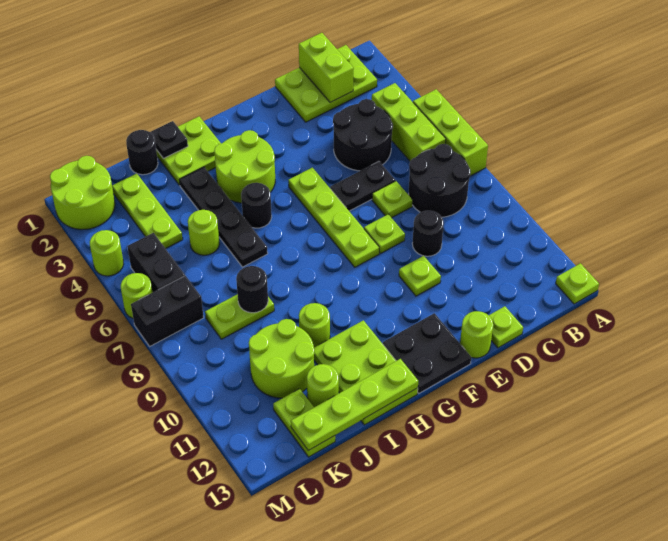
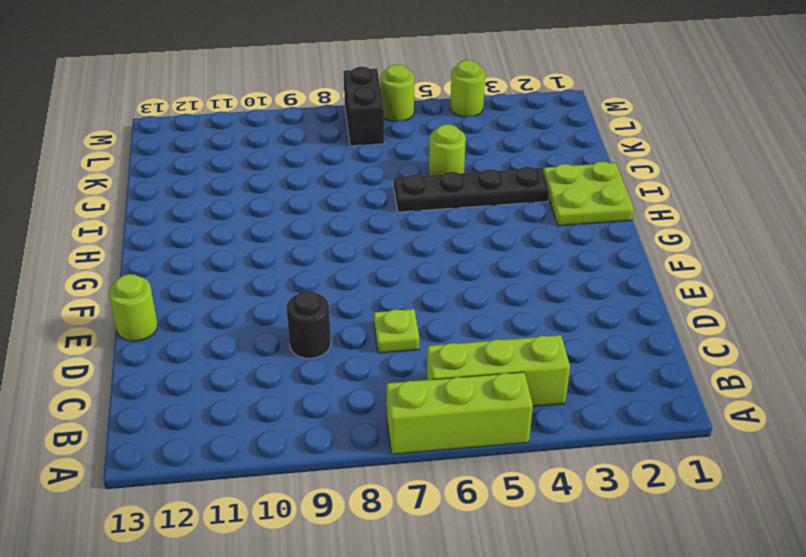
none -> lime 1x1 plate [556,263,599,304]
none -> lime 2x3 plate [275,45,377,122]
none -> black 2x2 round brick [409,144,471,217]
none -> black 2x2 round brick [333,99,393,171]

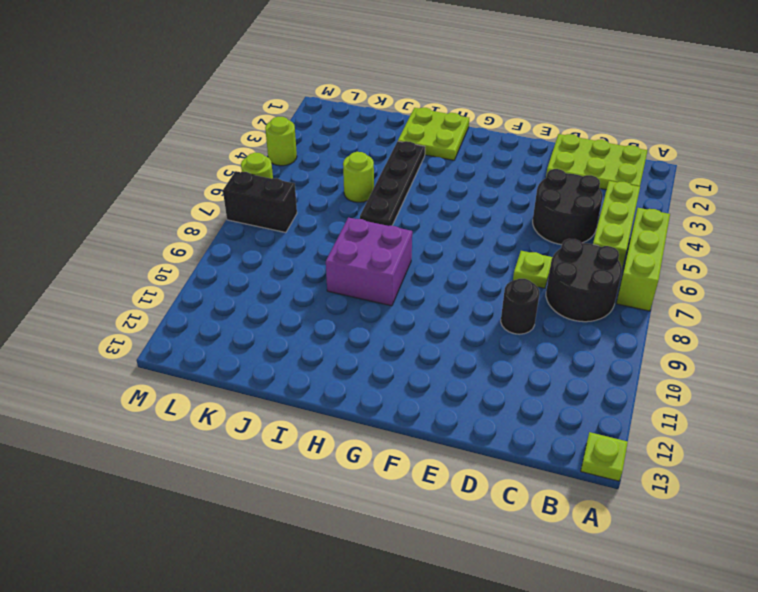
purple 2x2 brick [326,218,412,306] -> none
none -> black 1x2 plate [330,161,395,211]
none -> lime 1x1 plate [489,306,523,348]
none -> lime 1x1 plate [364,214,405,254]
none -> lime 1x1 plate [399,256,441,296]

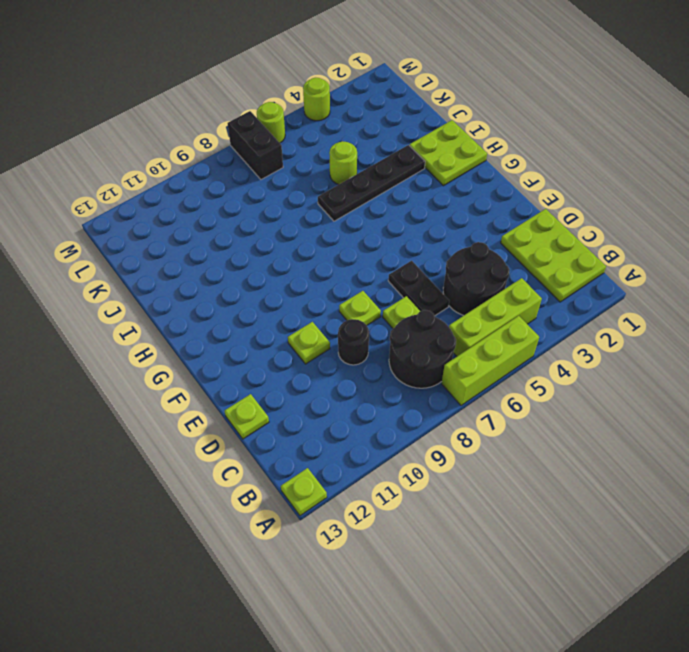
none -> lime 1x1 round brick [460,311,493,358]
none -> lime 1x4 plate [288,168,379,267]
none -> black 2x2 plate [383,313,471,393]
none -> lime 2x2 round brick [214,130,275,203]

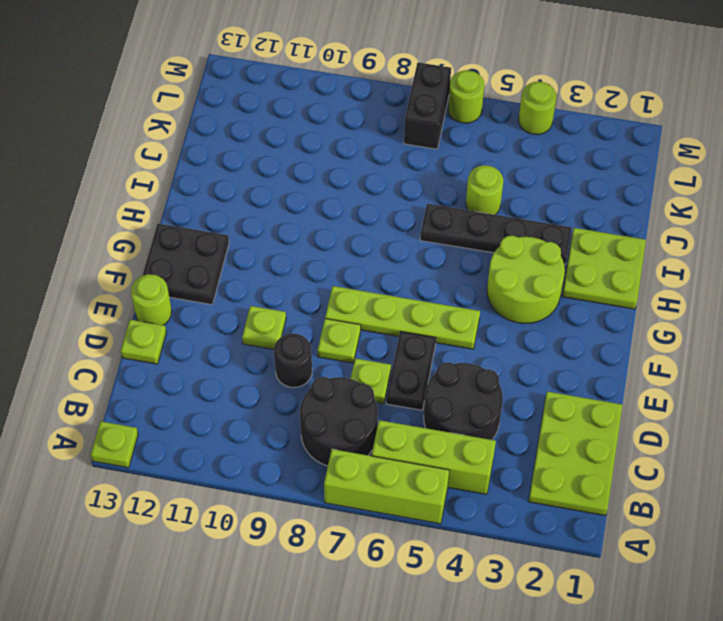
none -> black 1x1 round brick [241,183,272,228]
none -> lime 2x3 plate [314,320,418,425]
none -> lime 1x1 round brick [299,303,330,347]
none -> black 1x1 round brick [126,130,158,175]

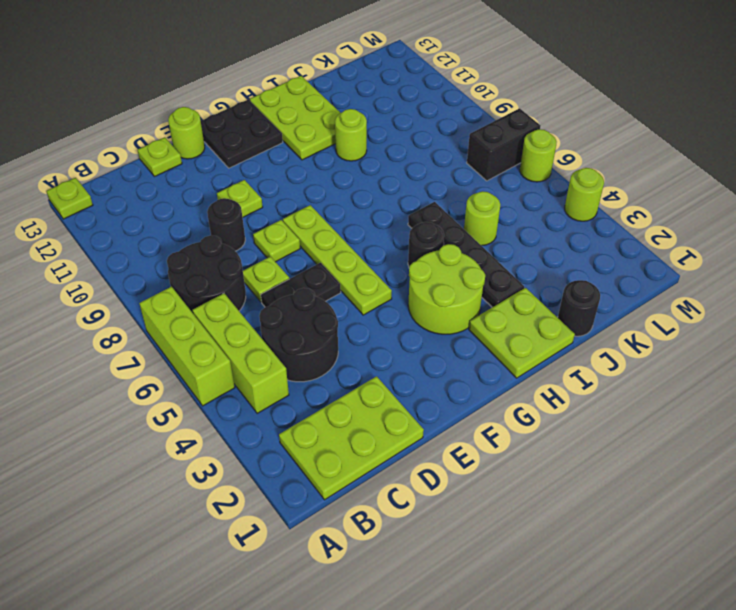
none -> lime 1x2 plate [205,294,274,339]
none -> lime 2x2 round brick [249,319,314,398]
none -> lime 1x1 round brick [307,364,339,407]
none -> lime 1x3 plate [112,173,183,249]

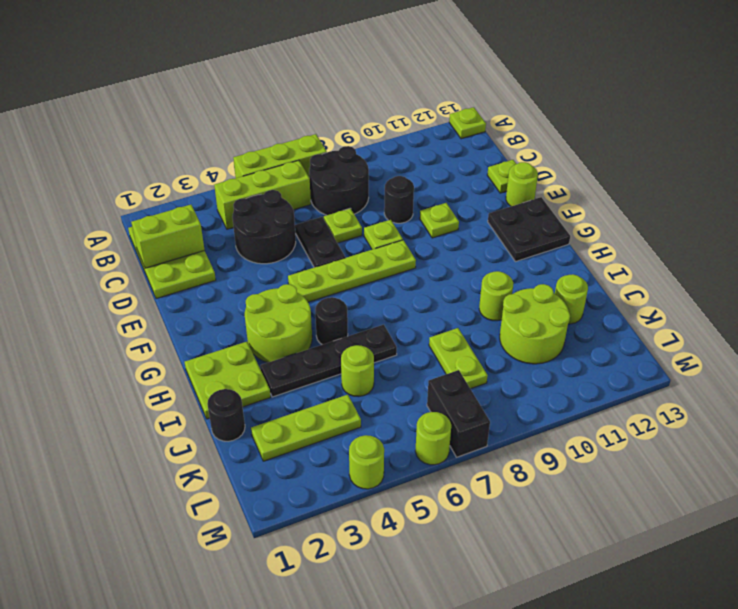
none -> lime 2x3 plate [314,320,418,425]
none -> lime 1x2 plate [273,389,335,457]
none -> lime 2x2 round brick [50,156,115,230]
none -> black 1x2 brick [127,233,185,292]

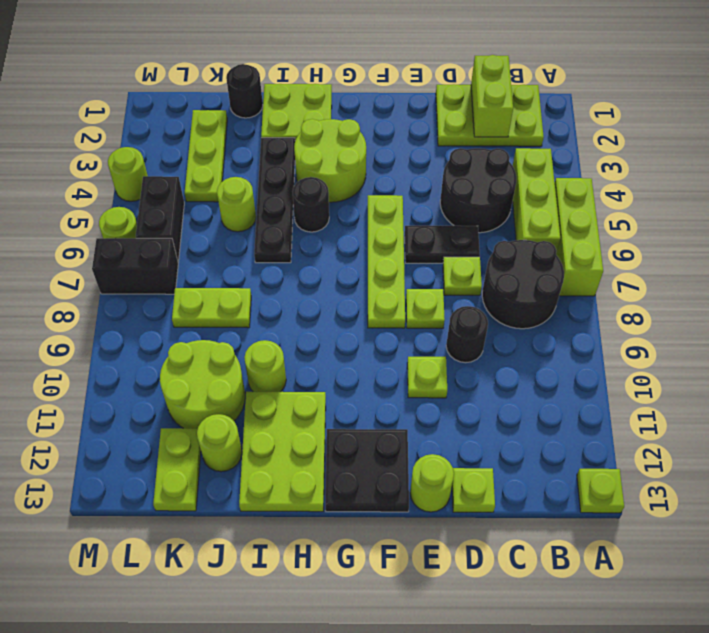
none -> lime 2x2 round brick [50,156,115,230]
none -> lime 1x4 plate [291,359,418,451]
none -> black 1x1 plate [150,121,188,159]
none -> black 1x1 round brick [236,266,268,313]

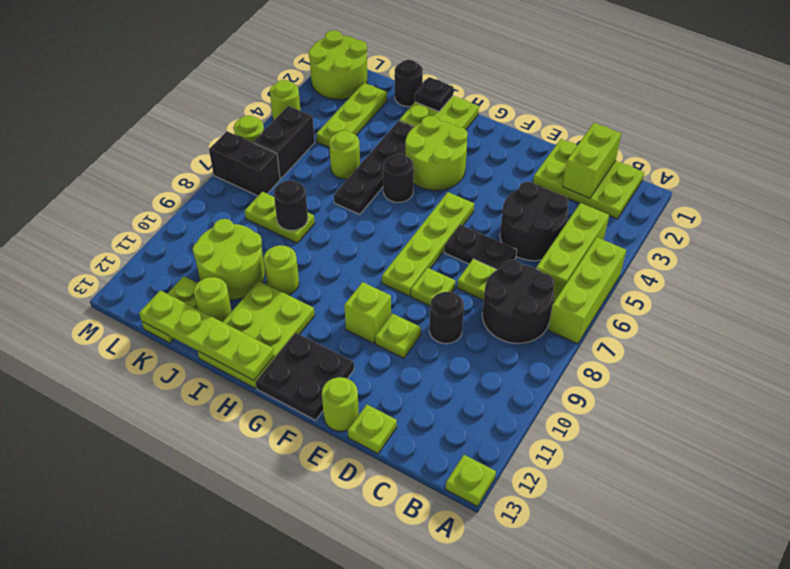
lime 1x1 brick [344,282,391,343] -> none

